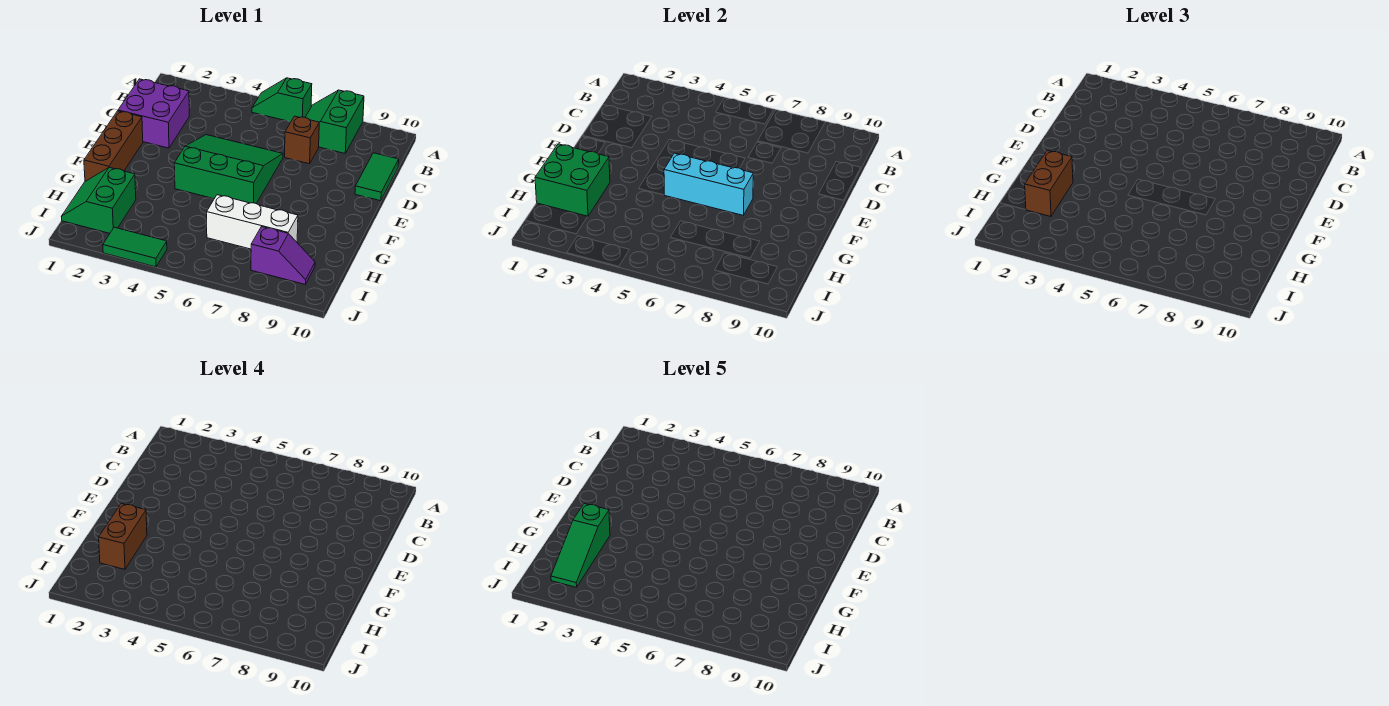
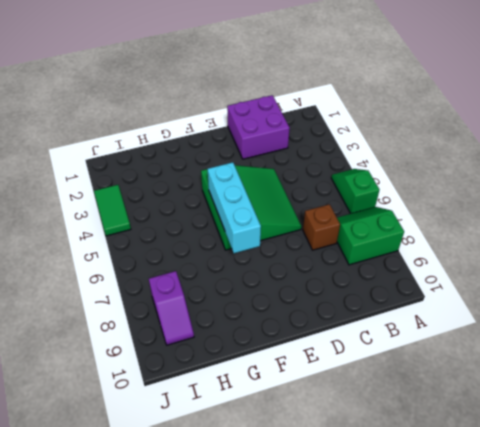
none -> green 1x2 tile [355,153,399,201]
none -> brown 1x3 brick [84,111,143,181]
none -> green 2x2 slope [61,167,136,233]

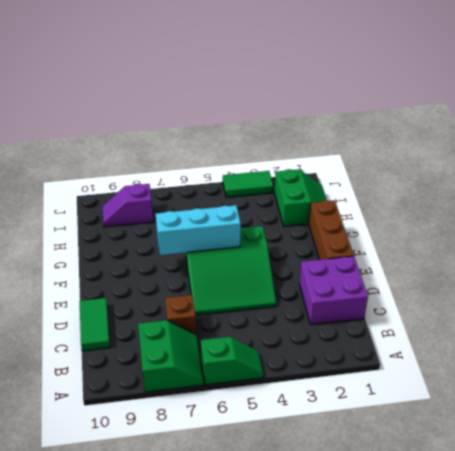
none -> white 1x3 brick [207,195,298,249]
none -> green 2x2 brick [535,144,610,217]
none -> brown 1x2 brick [1025,151,1073,216]

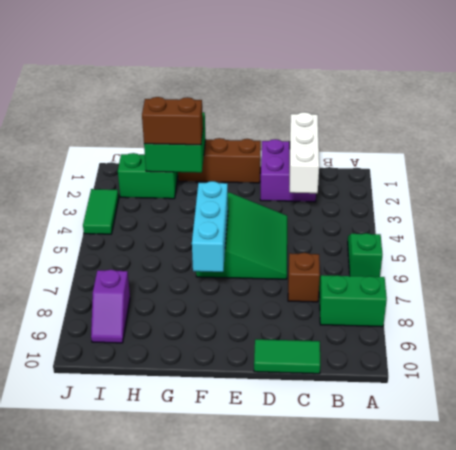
white 1x3 brick [290,112,319,193] -> white 1x3 brick moved to [207,195,298,249]
none -> brown 1x2 brick [99,504,147,569]
none -> green 1x3 slope [551,504,610,587]

